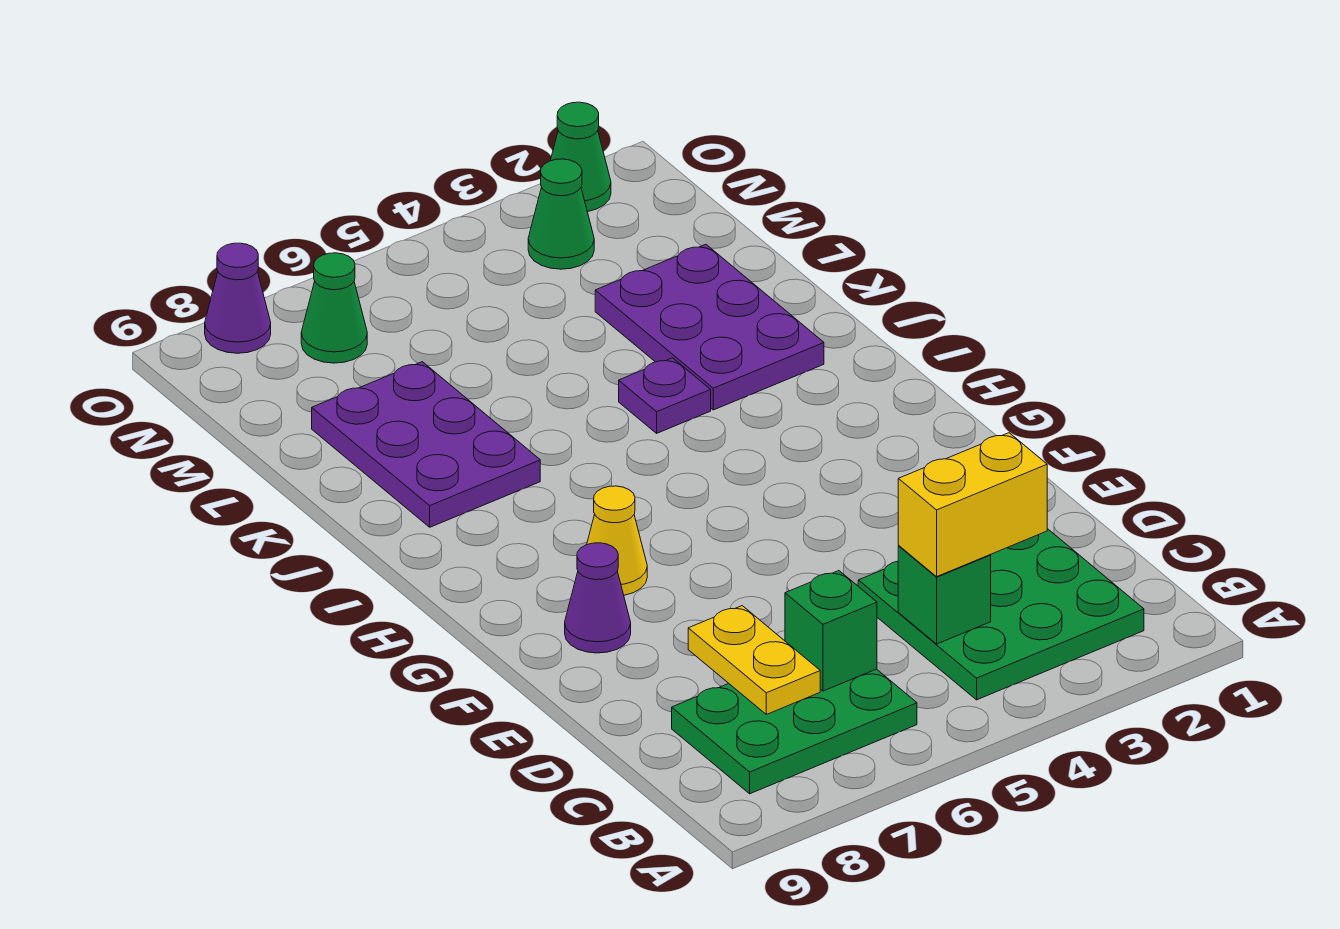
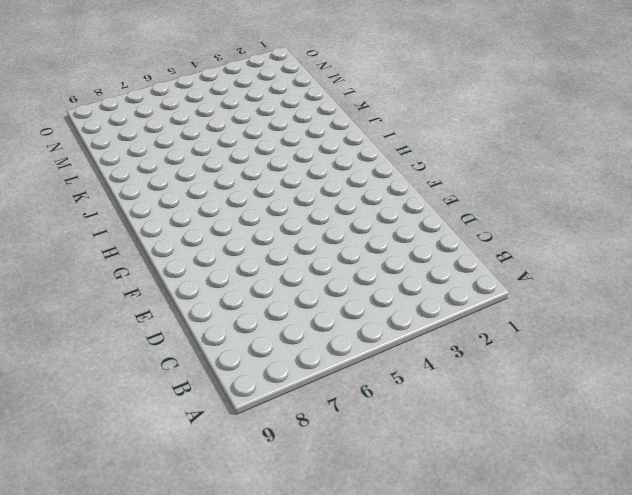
none -> green 3x3 plate [858,529,1144,700]
none -> green 2x3 plate [672,669,917,794]
none -> purple 1x1 cone [565,543,631,653]

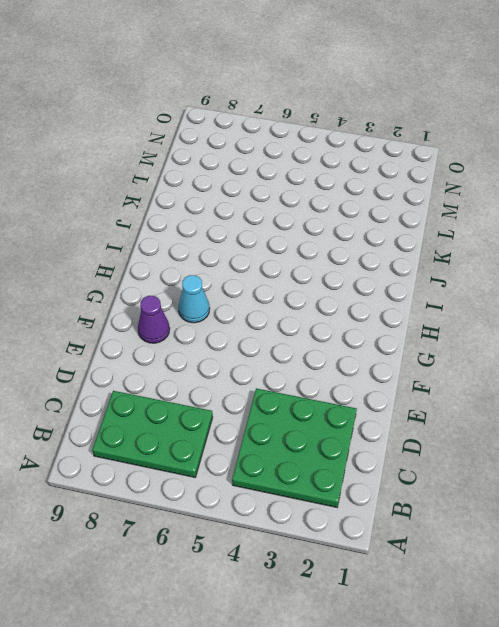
cyan 1x1 cone [178,275,210,323] -> yellow 1x1 cone [587,486,647,595]
none -> purple 2x3 plate [595,244,824,410]
none -> purple 1x1 plate [619,358,711,433]
none -> purple 2x3 plate [312,362,540,527]

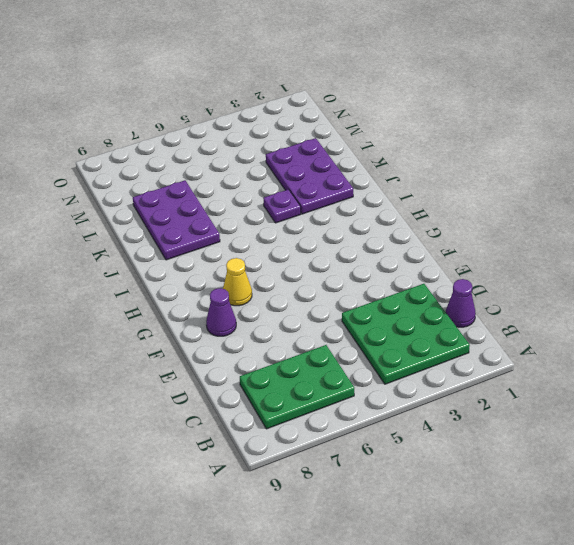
purple 1x1 cone [446,279,476,327] -> purple 1x1 cone moved to [205,243,271,353]
none -> green 1x1 cone [528,159,594,269]
none -> green 1x1 cone [301,253,367,363]
none -> green 1x1 cone [550,102,611,212]

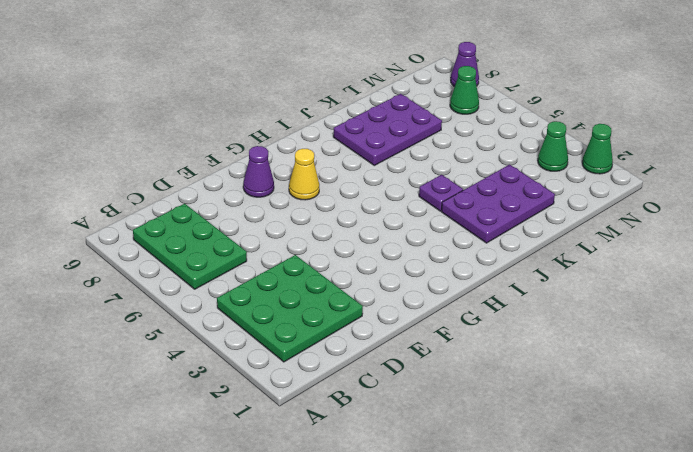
none -> green 1x1 brick [898,546,991,644]
none -> green 1x1 brick [785,571,877,691]
none -> yellow 1x2 plate [688,606,820,714]

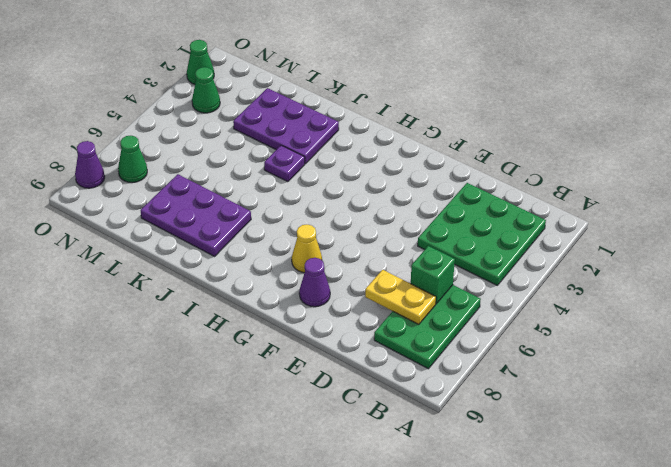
none -> green 1x1 brick [898,546,991,644]
none -> yellow 1x2 brick [898,433,1047,577]

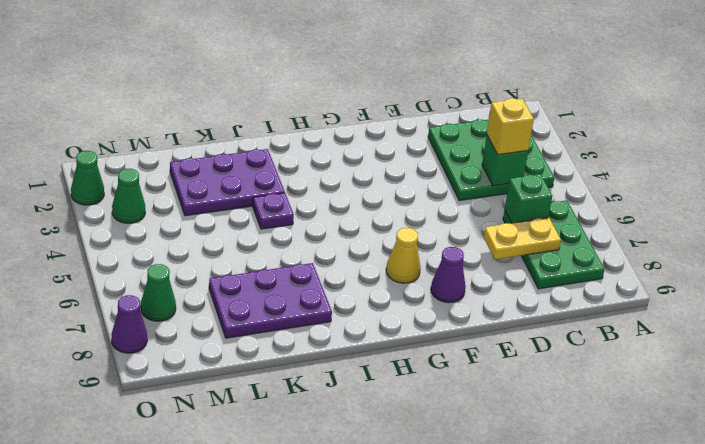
yellow 1x1 brick [487,98,534,155] -> yellow 1x2 brick [898,433,1047,577]

